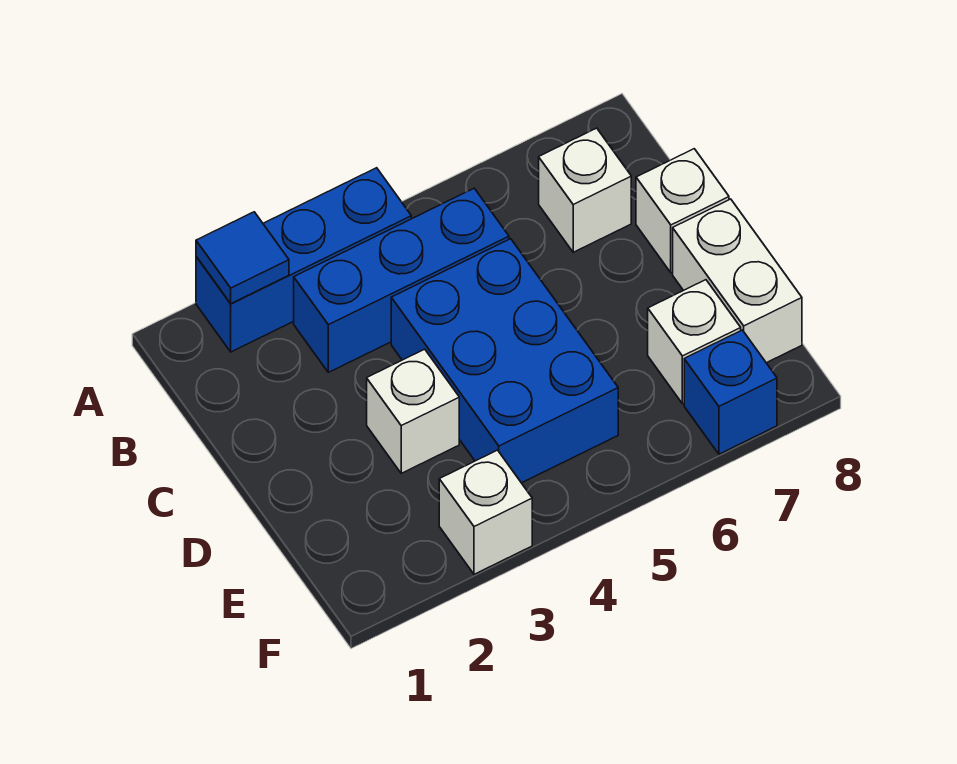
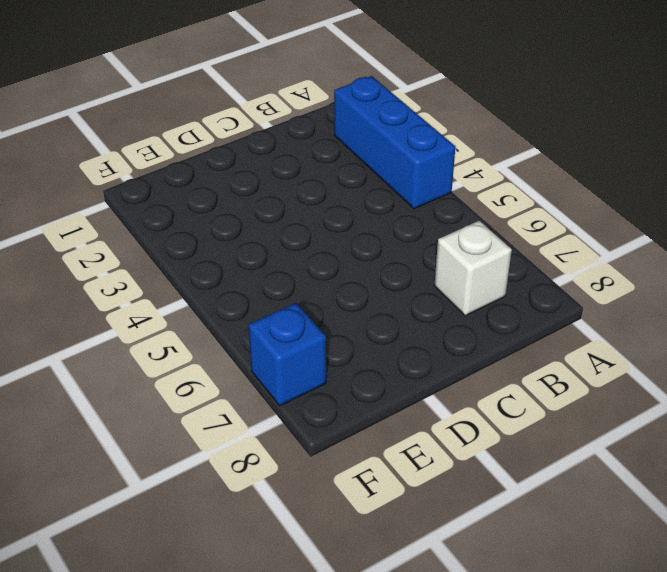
none -> blue 1x3 brick [294,188,509,372]
none -> blue 2x3 brick [391,239,618,483]

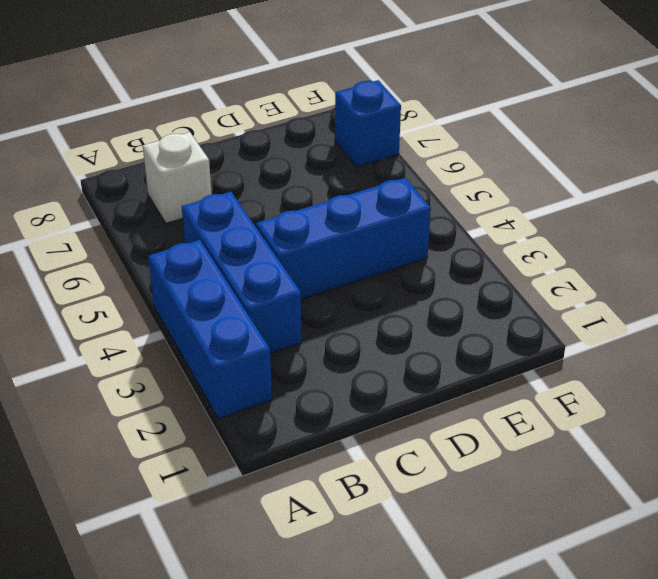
blue 1x3 brick [256,178,431,299] -> blue 2x3 brick [391,239,618,483]
none -> white 1x1 brick [636,149,729,273]
none -> white 1x1 brick [367,349,459,473]

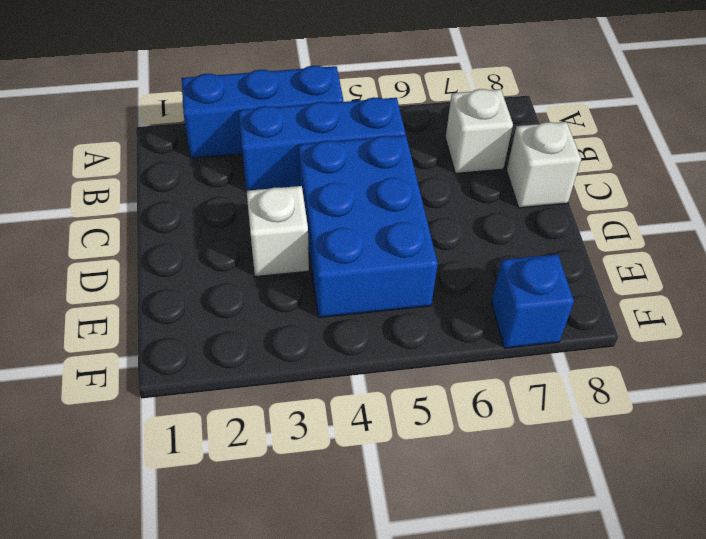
none -> white 1x2 brick [673,199,802,363]
none -> white 1x1 brick [648,280,741,404]

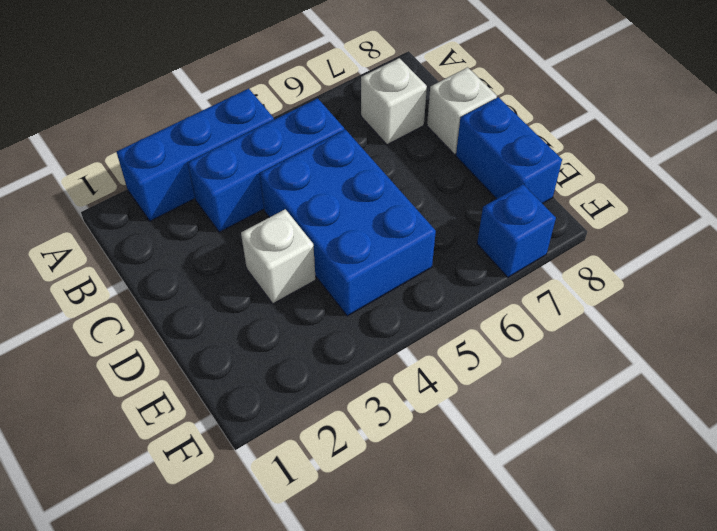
blue 1x2 brick [456,97,562,204] -> white 1x2 brick [673,199,802,363]
none -> white 1x1 brick [648,280,741,404]
none -> white 1x1 brick [439,450,532,574]

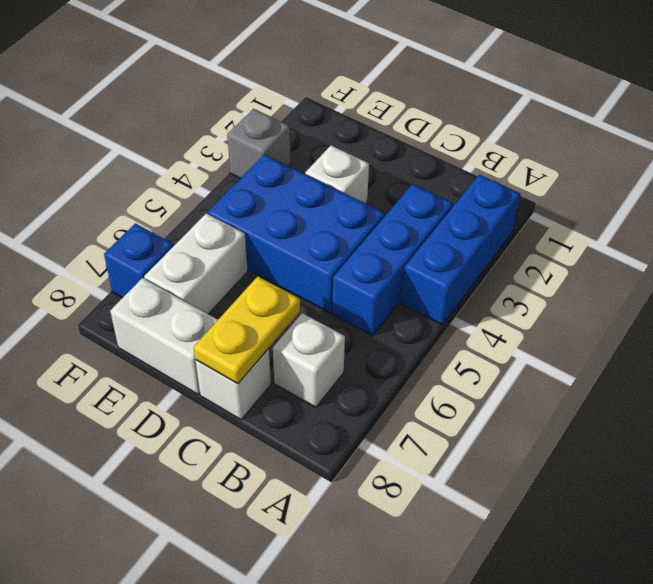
yellow 1x2 plate [194,276,300,384] -> none
white 1x2 brick [144,213,248,314] -> white 1x1 brick [648,280,741,404]
grey 1x1 brick [227,109,291,179] -> white 1x1 brick [439,450,532,574]
none -> blue 1x1 tile [196,212,289,304]

